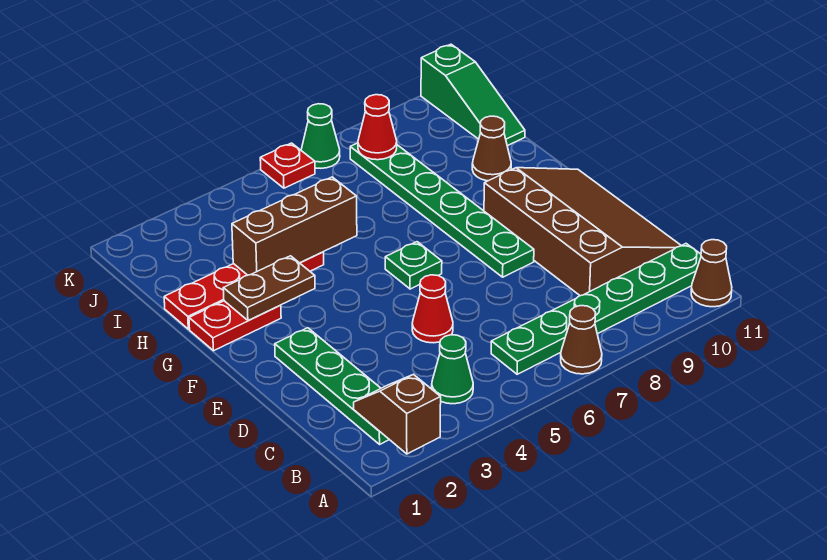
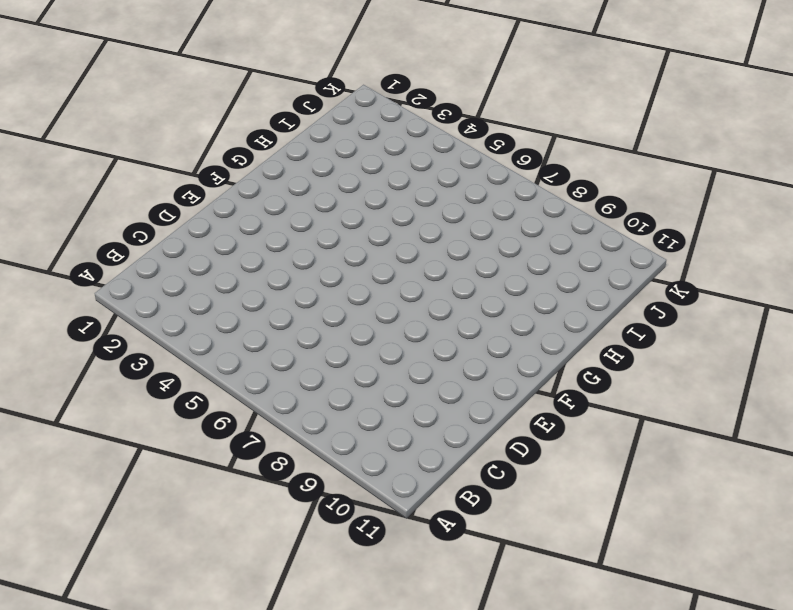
none -> brown 1x1 cone [561,306,602,374]
none -> brown 1x1 cone [691,240,732,307]
none -> green 1x4 plate [275,328,389,444]

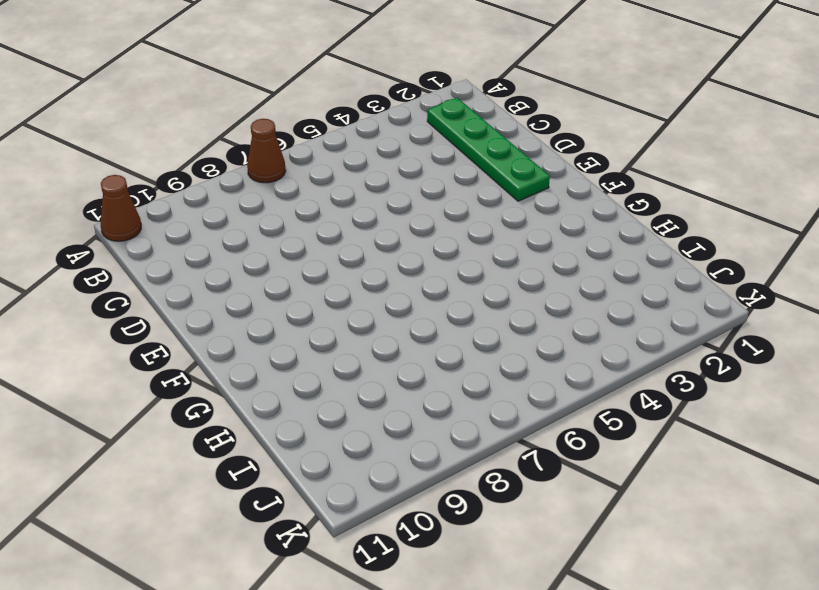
none -> green 1x1 cone [432,335,473,404]
none -> green 1x6 plate [491,244,701,374]
none -> brown 3x4 slope [484,168,681,296]

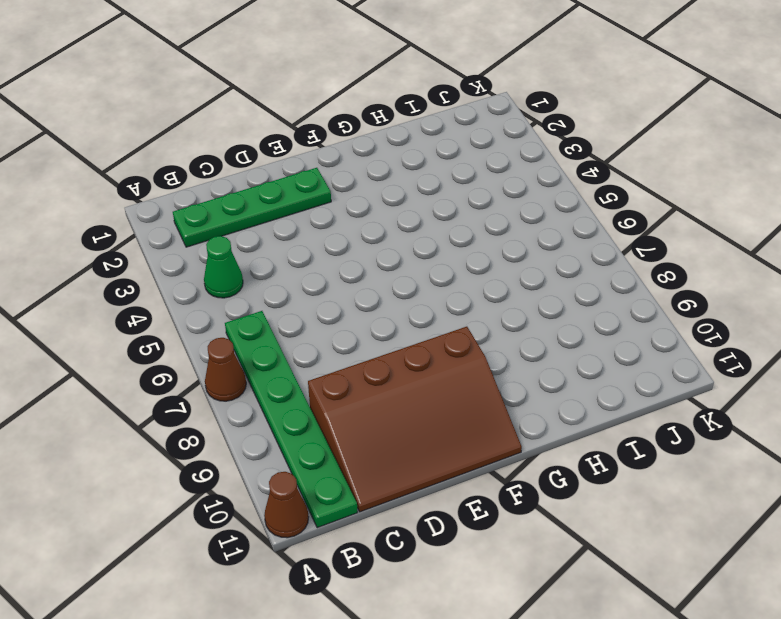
none -> red 1x1 cone [412,275,453,343]
none -> green 1x6 plate [350,143,534,277]
none -> green 1x1 plate [385,242,442,289]

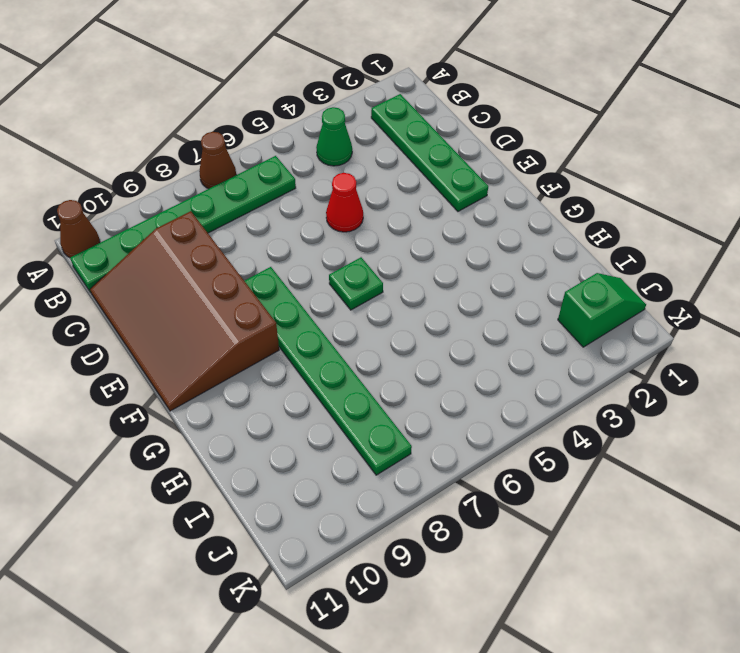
green 1x2 slope [558,273,646,347] -> none
none -> red 1x2 plate [189,301,281,351]
none -> red 1x4 plate [164,252,324,329]
none -> brown 1x1 cone [472,116,511,181]

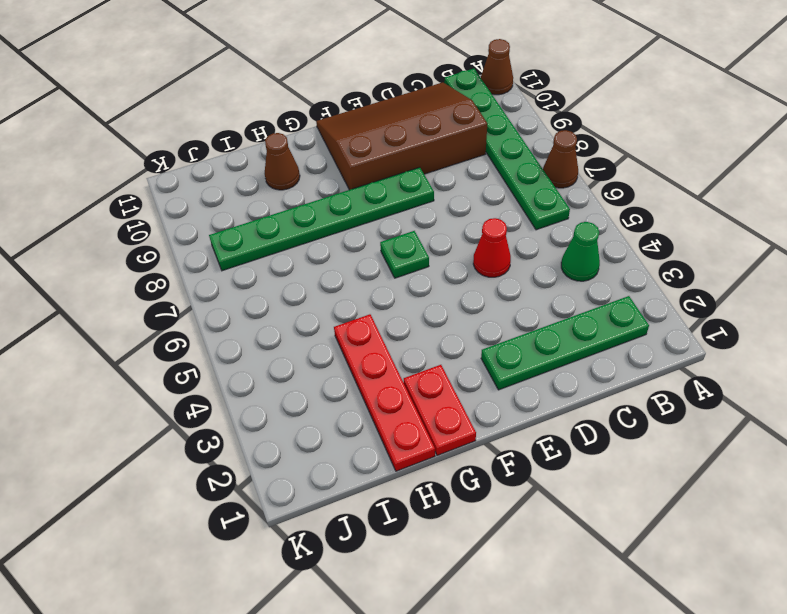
none -> green 1x3 slope [421,44,525,146]
none -> red 1x1 plate [260,143,315,188]
none -> green 1x1 cone [301,104,340,168]

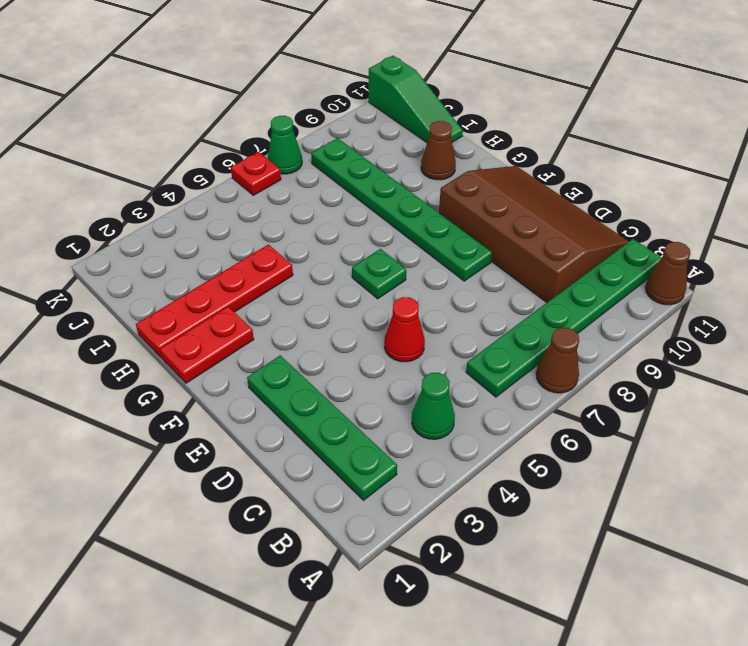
none -> brown 1x2 slope [354,374,441,454]
none -> brown 1x2 plate [223,256,315,320]
none -> brown 1x3 brick [232,177,357,275]

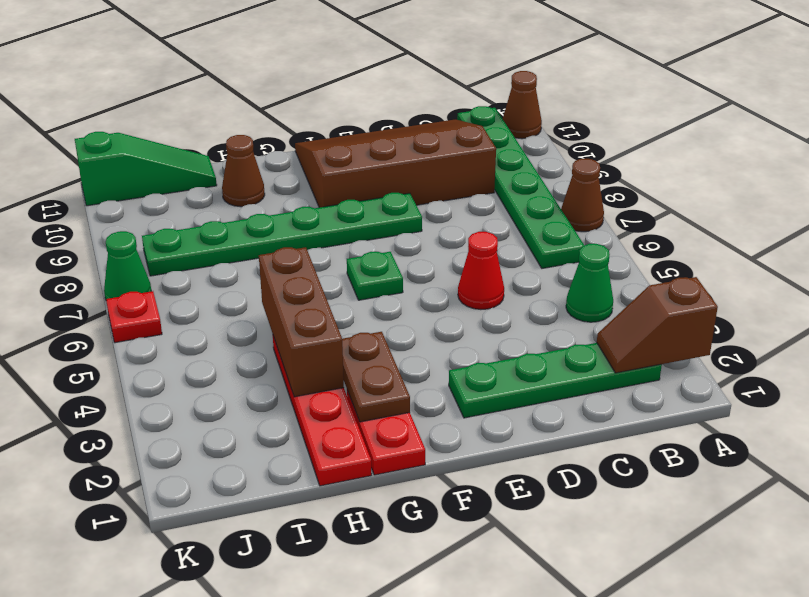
none -> red 1x1 cone [358,95,397,160]

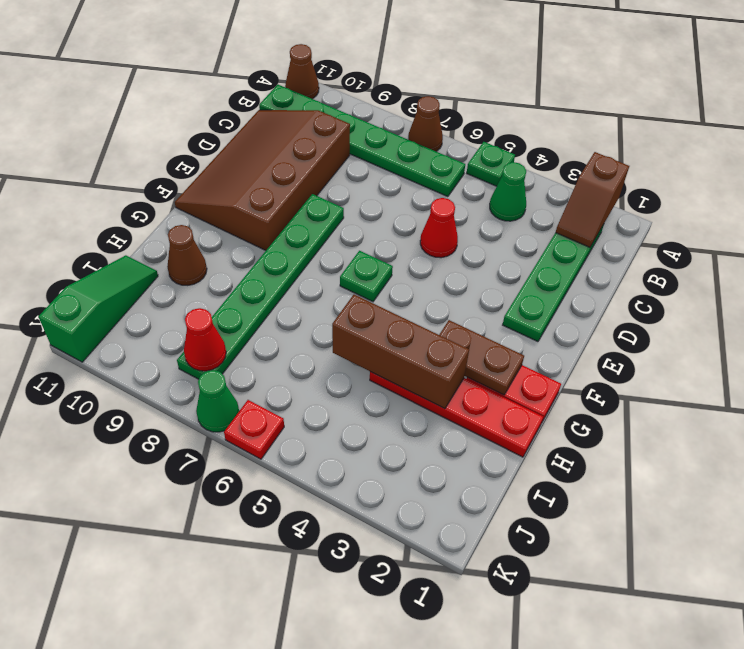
green 1x1 plate [467,142,515,186] -> none

